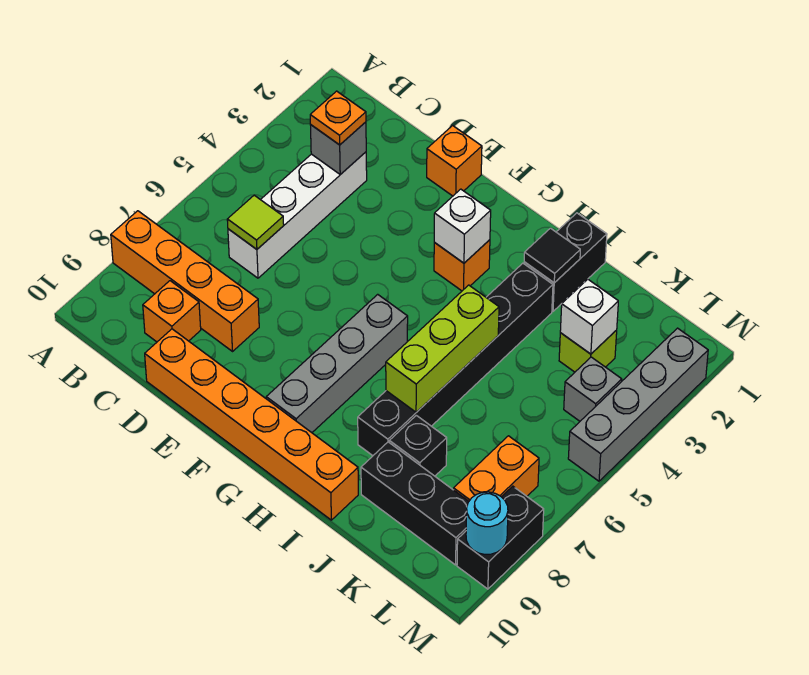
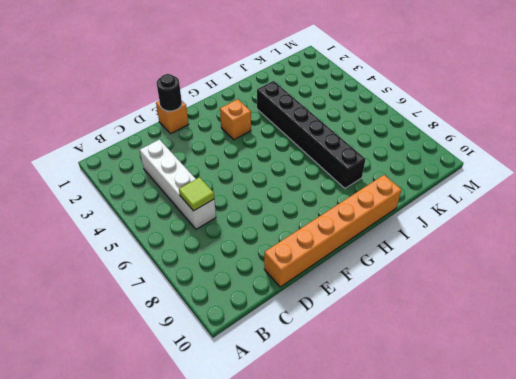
black 1x1 round brick [157,74,182,111] -> none
none -> orange 1x4 brick [111,211,259,351]
none -> orange 1x1 brick [143,281,201,342]
none -> grey 1x4 brick [266,294,408,433]

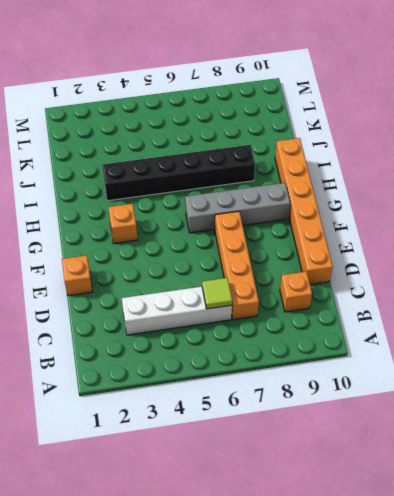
orange 1x4 brick [215,211,259,320] -> orange 1x4 brick moved to [111,211,259,351]
none -> black 1x2 brick [524,213,607,311]
none -> black 1x1 brick [389,415,447,476]
none -> black 1x3 brick [361,442,469,565]

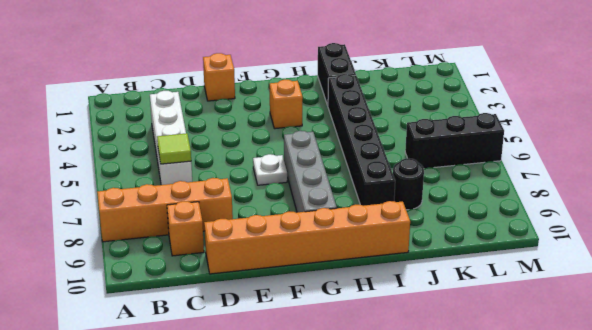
white 1x1 plate [253,154,287,185] -> none
black 1x1 round brick [393,158,424,210] -> black 1x1 brick [389,415,447,476]
black 1x3 brick [405,113,504,169] -> black 1x3 brick moved to [361,442,469,565]
none -> lime 1x1 brick [559,330,617,372]
none -> grey 1x1 brick [564,357,622,421]
none -> orange 1x2 brick [454,436,539,501]

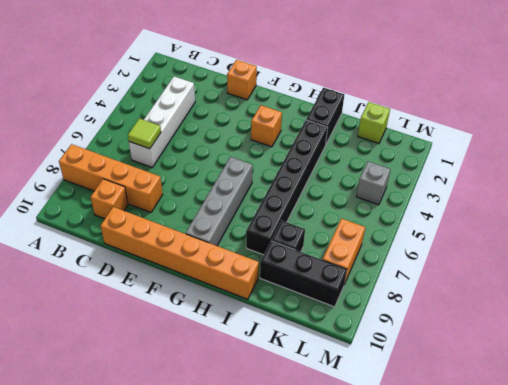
lime 1x1 brick [358,102,390,143] -> lime 1x1 brick moved to [559,330,617,372]
none -> grey 1x4 brick [568,328,708,481]
none -> black 1x2 brick [457,486,544,589]
none -> grey 1x1 brick [311,122,366,174]

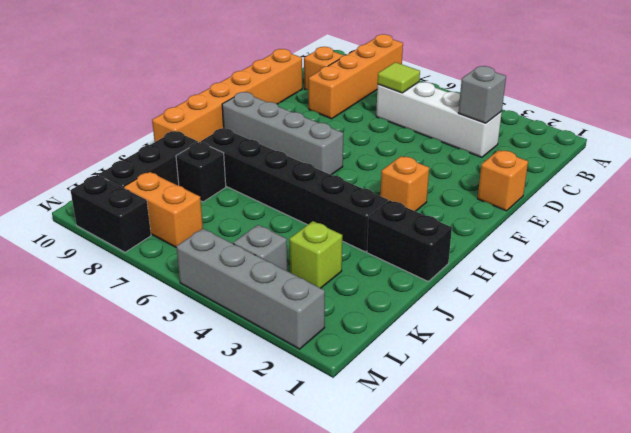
none -> white 1x1 brick [434,189,491,263]
none -> black 1x1 tile [524,228,580,283]
none -> lime 1x3 brick [386,285,499,412]

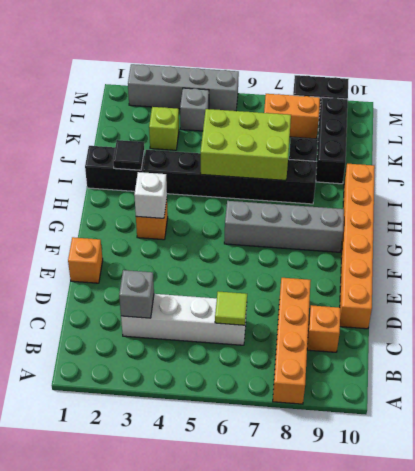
lime 2x3 brick [200,109,291,180] -> lime 1x3 brick [386,285,499,412]
none -> white 1x1 brick [560,279,618,354]
none -> cyan 1x1 round brick [466,492,508,554]
none -> orange 1x1 plate [310,91,366,145]

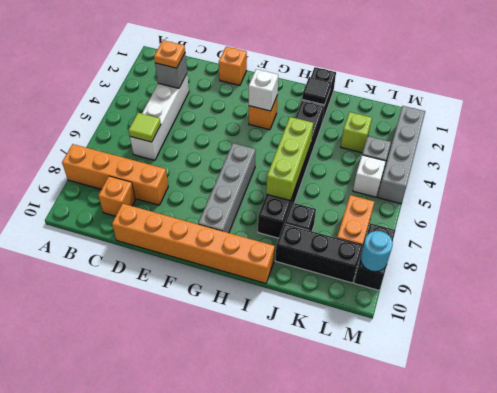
white 1x1 brick [353,155,386,197] -> white 1x1 brick moved to [560,279,618,354]

